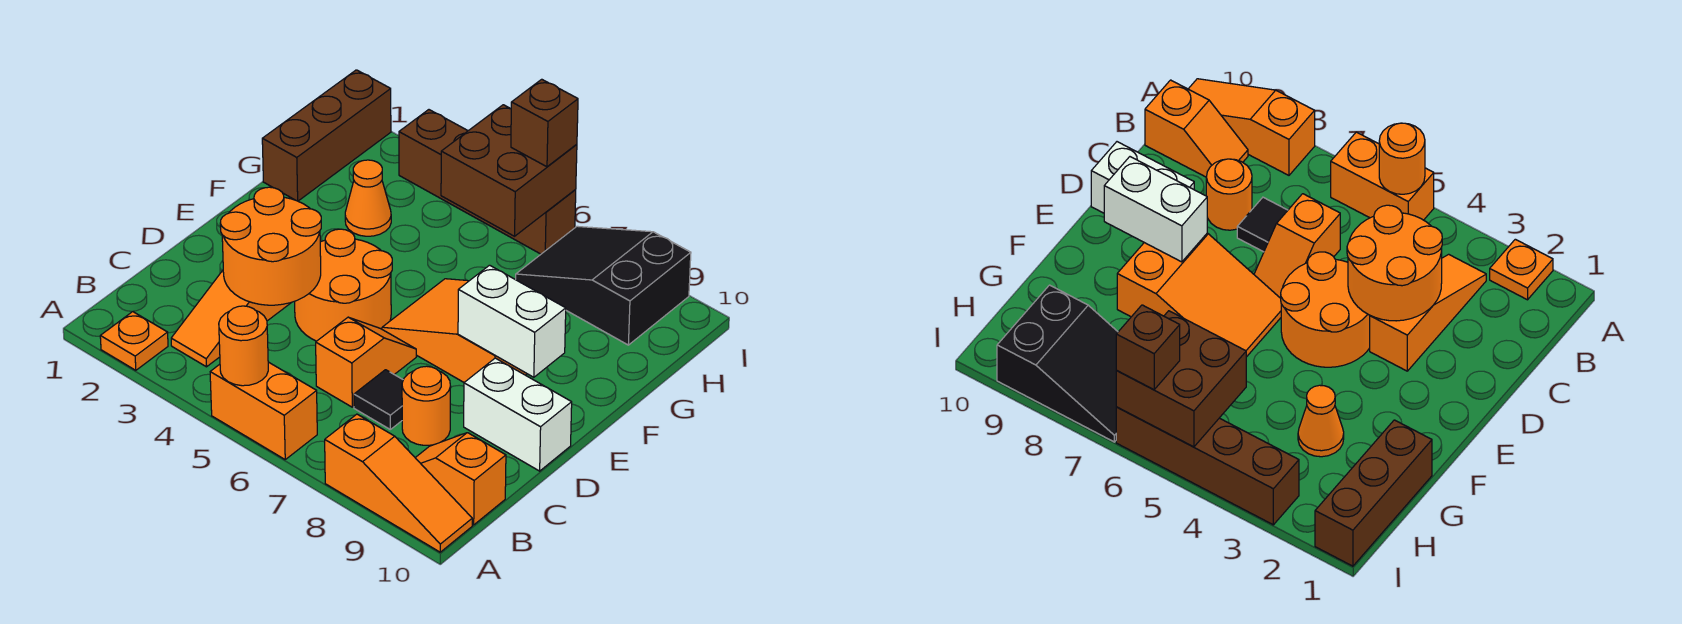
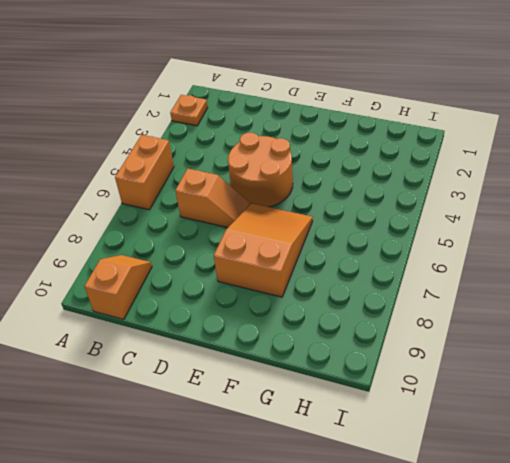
none -> orange 1x3 slope [325,414,472,552]
none -> orange 1x3 slope [171,271,292,367]
none -> black 1x1 tile [354,370,403,429]

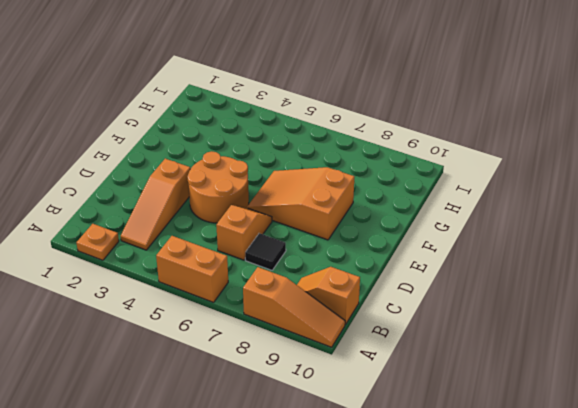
none -> orange 1x1 round brick [402,366,451,445]
none -> white 1x2 brick [464,358,572,471]
none -> brown 1x3 brick [262,70,391,201]

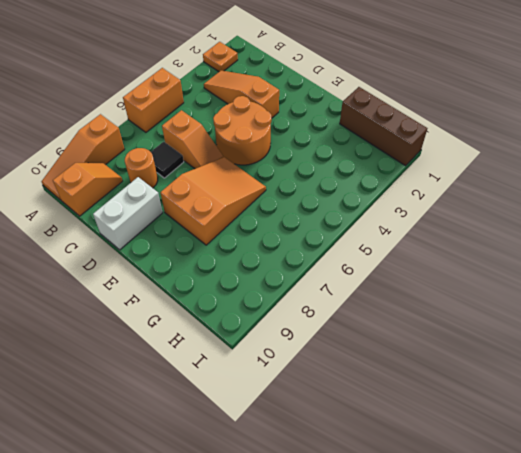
none -> orange 1x1 cone [345,160,391,236]
none -> black 2x3 slope [516,226,691,345]
none -> brown 1x4 brick [399,110,576,254]

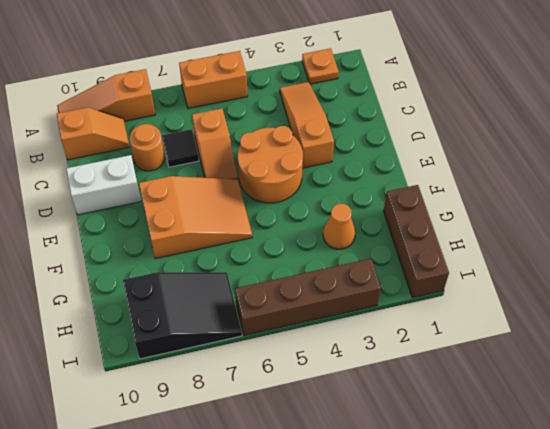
none -> orange 1x1 round brick [219,306,268,386]
none -> orange 2x2 round brick [220,187,321,305]
none -> white 1x2 brick [458,265,566,377]

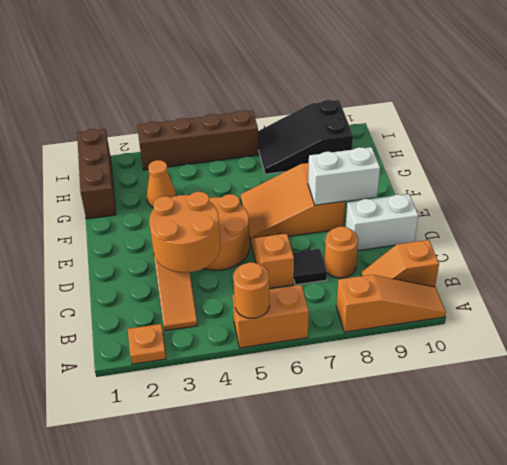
none -> brown 2x2 brick [441,105,577,236]
none -> brown 1x1 brick [511,79,578,167]

